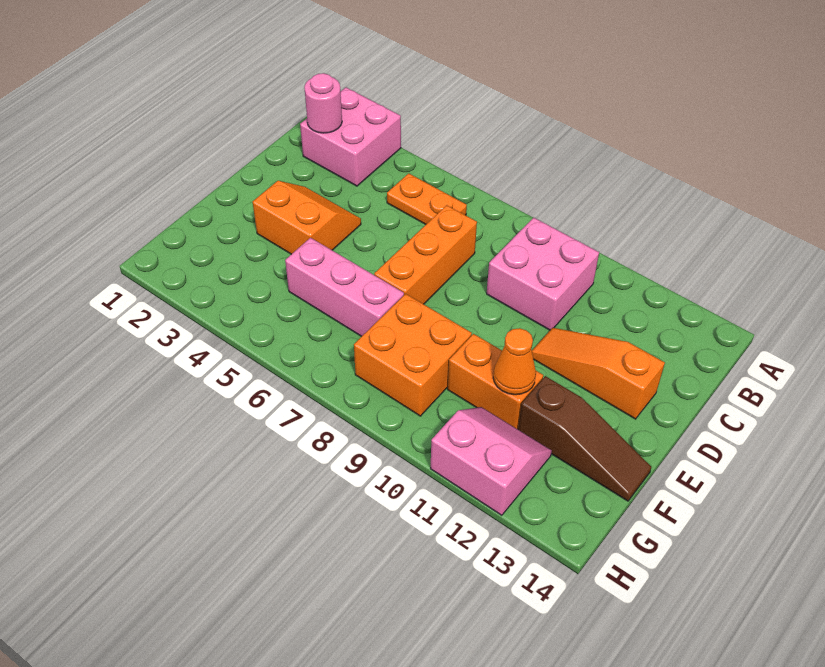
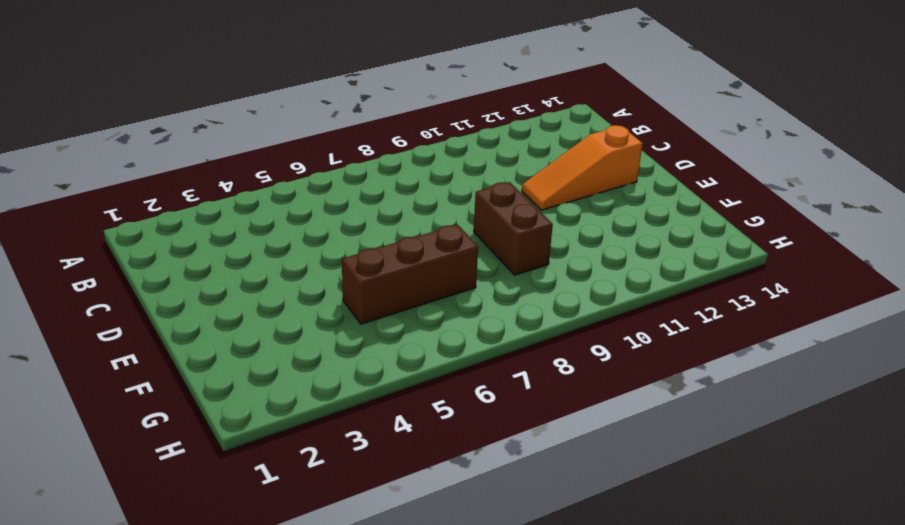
brown 1x2 brick [474,182,553,275] -> orange 2x2 brick [354,294,472,416]
brown 1x3 brick [342,225,478,324] -> pink 1x3 brick [285,238,404,337]
none -> pink 2x2 brick [300,87,401,186]
none -> orange 1x2 plate [387,173,467,224]
none -> pink 2x2 brick [487,218,599,330]

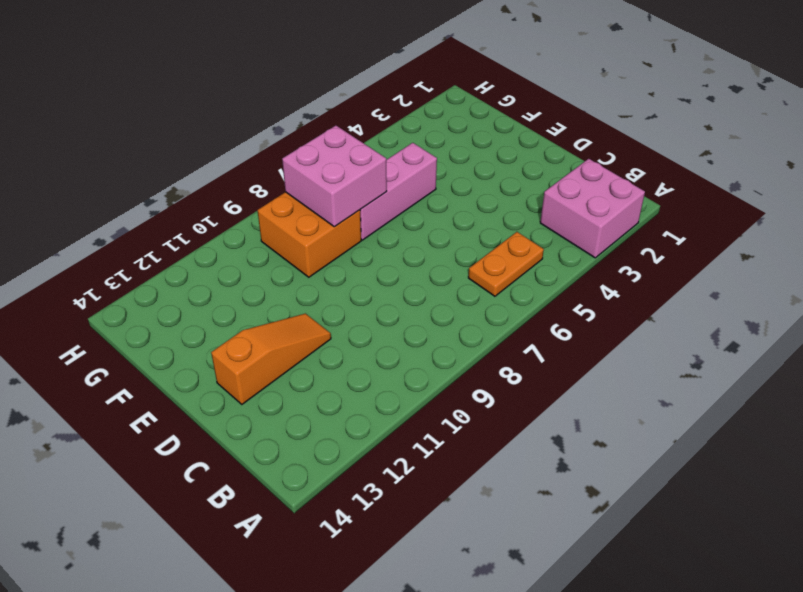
pink 2x2 brick [282,126,387,227] -> pink 2x2 brick moved to [487,218,599,330]
none -> orange 1x3 brick [374,205,477,304]
none -> orange 2x2 slope [253,181,361,254]
none -> orange 1x2 brick [448,334,543,429]

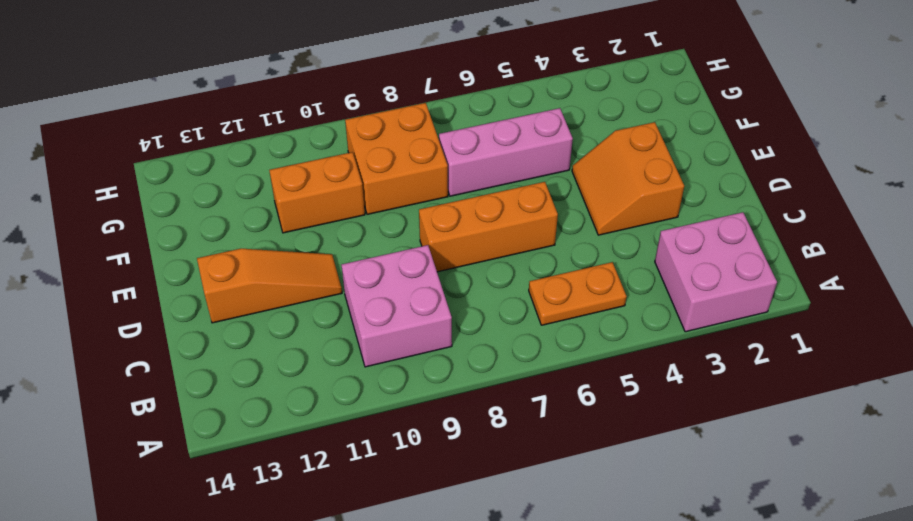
orange 2x2 slope [572,122,684,235] -> orange 2x2 slope turned to [253,181,361,254]
orange 1x3 brick [419,182,558,272] -> orange 1x3 brick turned to [374,205,477,304]
none -> brown 1x3 slope [518,376,651,501]
none -> pink 2x2 slope [431,407,552,515]
none -> pink 1x1 round brick [304,73,342,133]

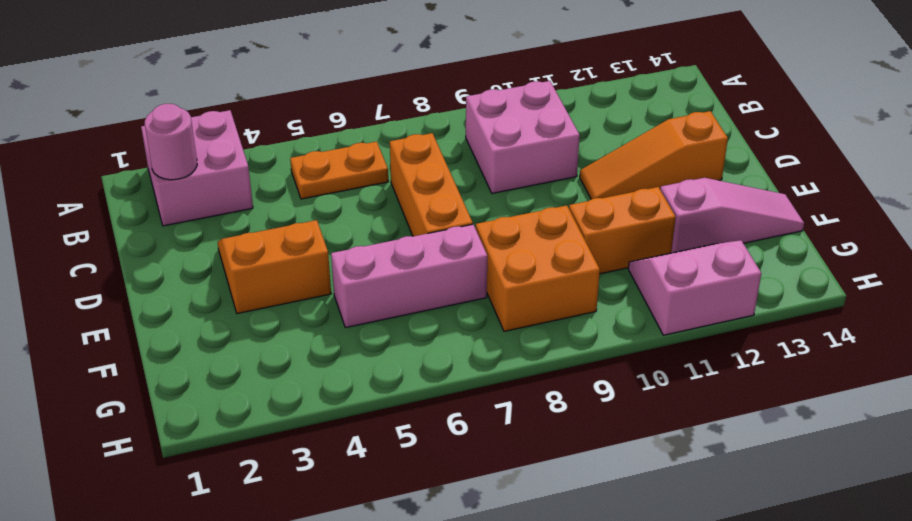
pink 1x3 slope [660,178,804,253] -> brown 1x3 slope [518,376,651,501]
none -> orange 1x1 cone [493,328,536,395]

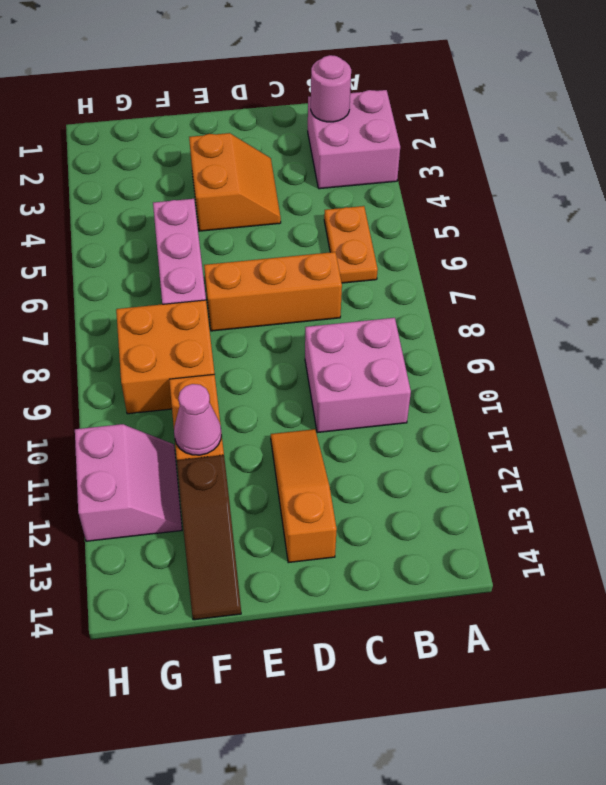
pink 1x1 cone [174,384,221,455] -> orange 1x1 cone [493,328,536,395]

